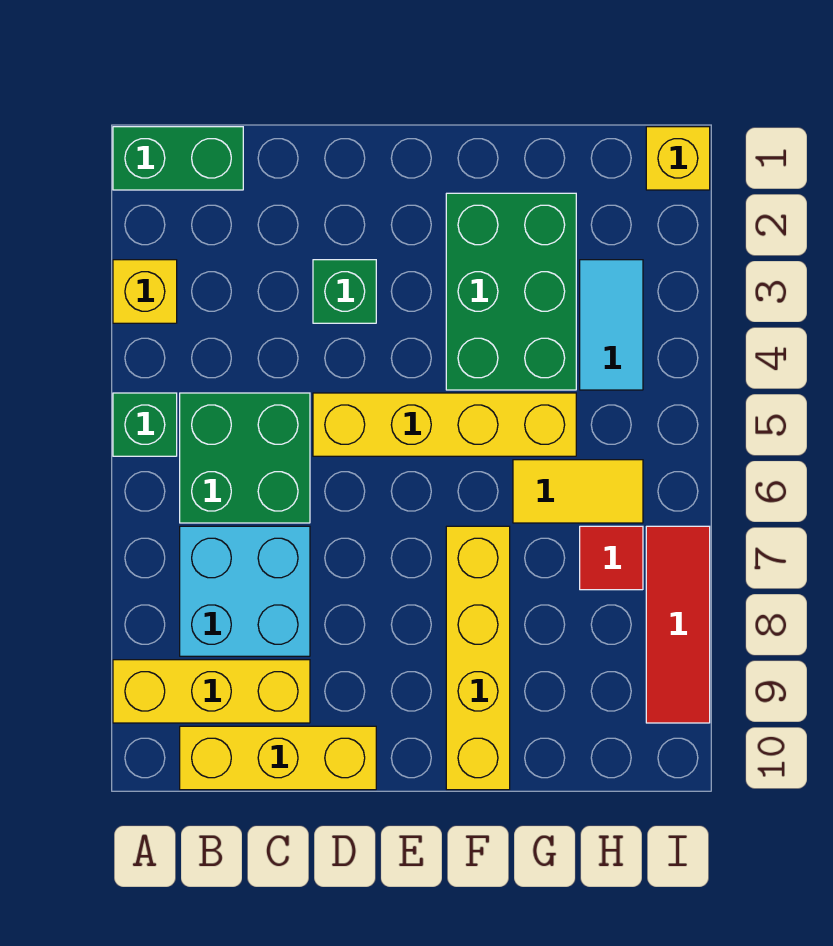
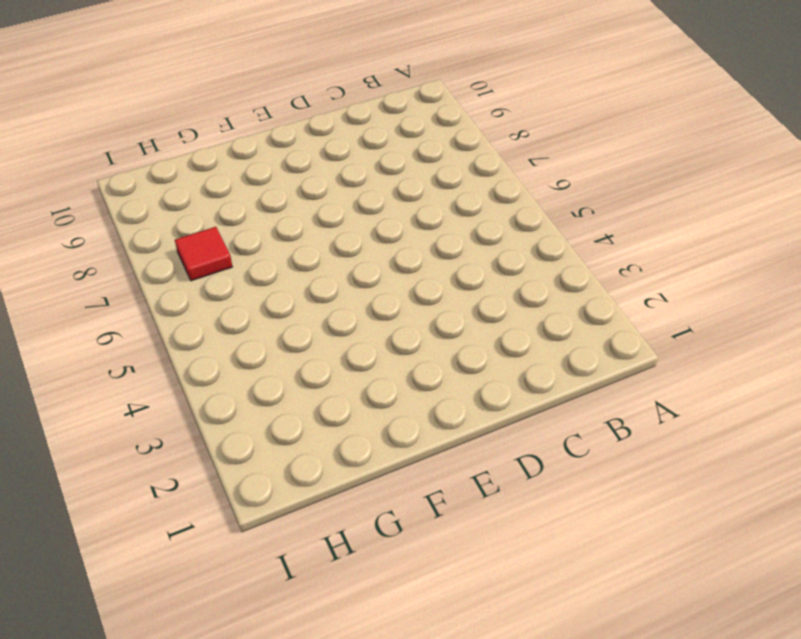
none -> green 1x2 brick [113,127,243,190]
none -> yellow 1x1 brick [113,260,177,323]
none -> green 1x1 brick [113,393,177,456]

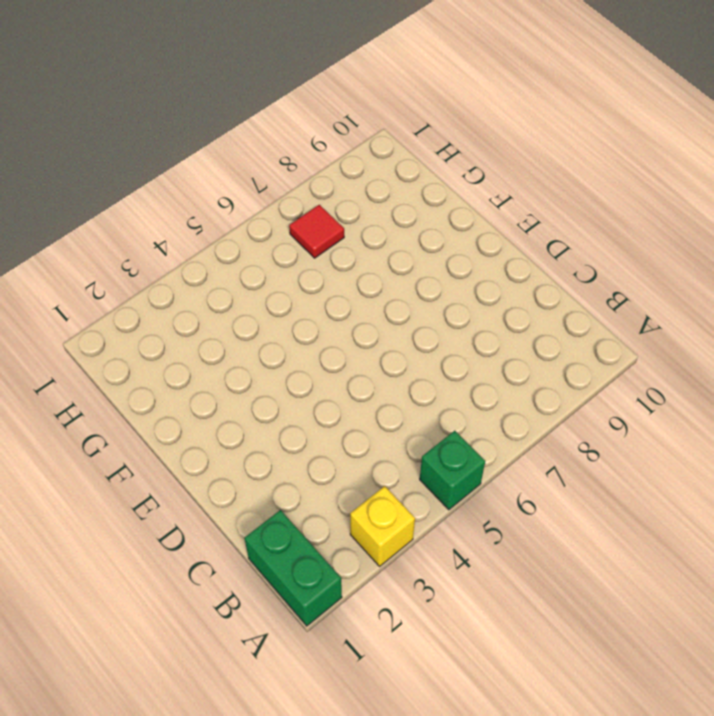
none -> yellow 1x3 brick [113,660,310,723]
none -> green 2x2 brick [180,393,310,523]
none -> cyan 2x2 brick [180,526,310,656]

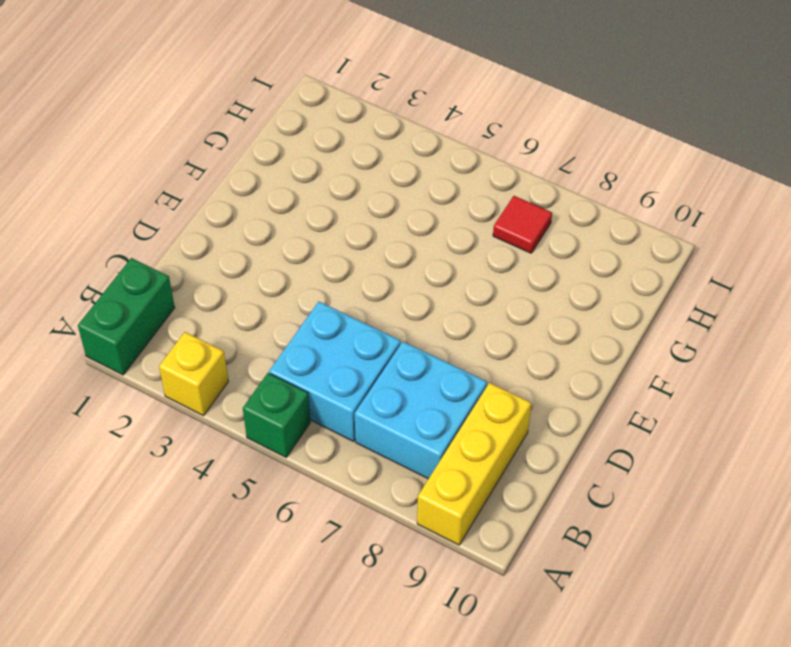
cyan 2x2 brick [269,302,401,441] -> green 2x2 brick [180,393,310,523]
none -> yellow 1x3 brick [180,726,376,790]
none -> green 1x1 brick [313,260,376,323]
none -> yellow 1x4 brick [313,393,576,456]

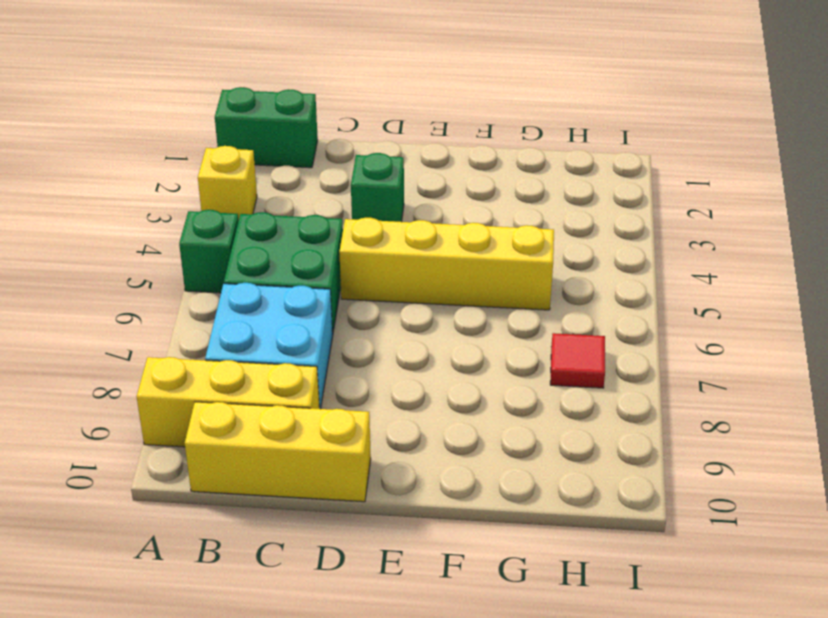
none -> green 2x3 brick [446,193,576,390]
none -> yellow 1x4 brick [446,526,510,790]
none -> yellow 1x2 tile [513,460,643,523]

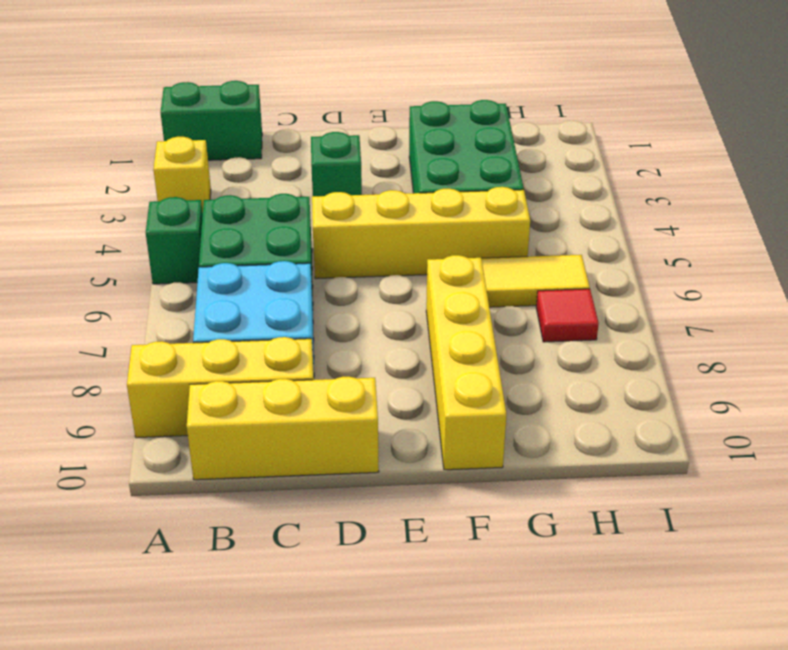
none -> cyan 1x2 tile [580,260,643,390]
none -> yellow 1x1 brick [646,127,710,190]
none -> red 1x3 tile [646,526,710,723]

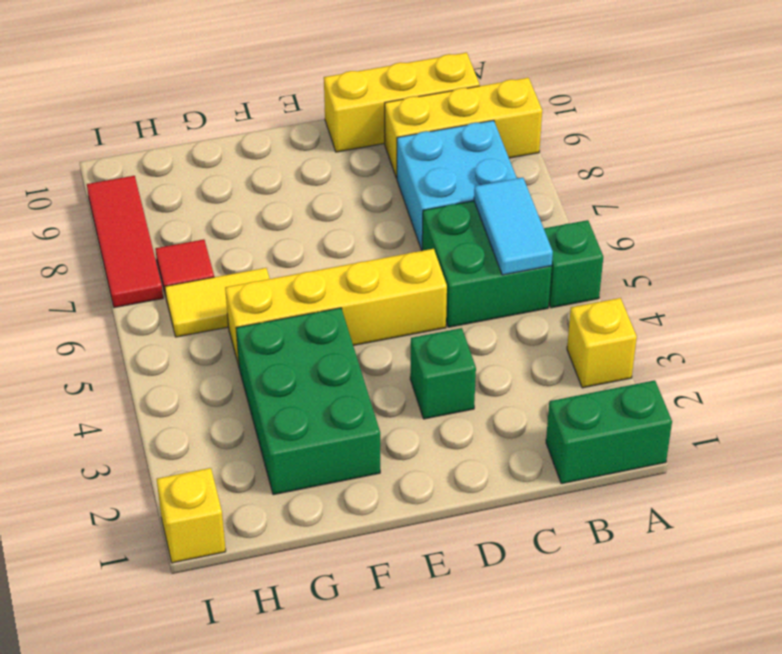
cyan 1x2 tile [474,178,553,275] -> cyan 1x2 tile moved to [580,260,643,390]
none -> yellow 1x4 brick [446,526,510,790]

